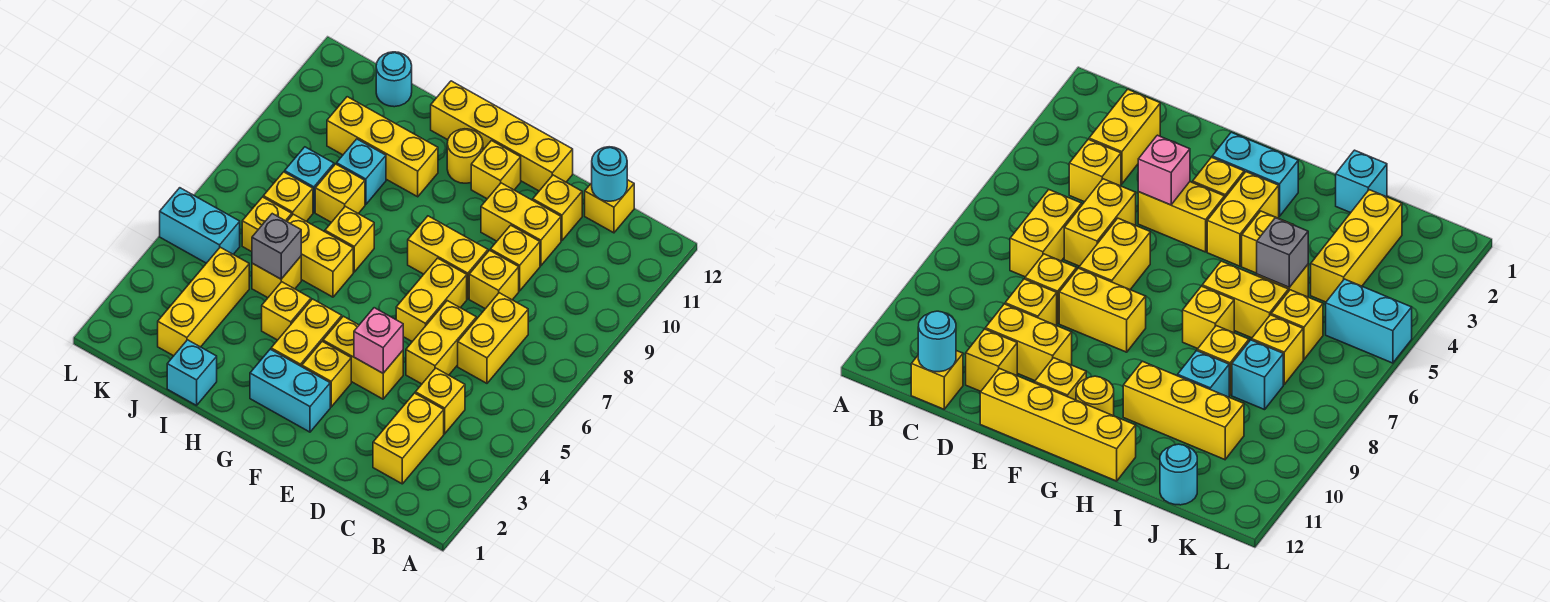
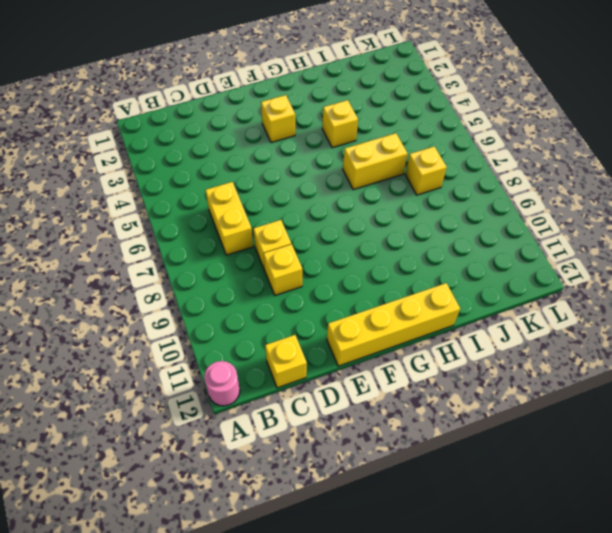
pink 1x1 round brick [204,361,240,406] -> none
none -> yellow 1x2 brick [373,393,444,484]
none -> yellow 1x1 brick [415,368,465,434]
none -> yellow 1x2 brick [406,301,476,384]
none -> yellow 1x2 brick [481,183,561,266]

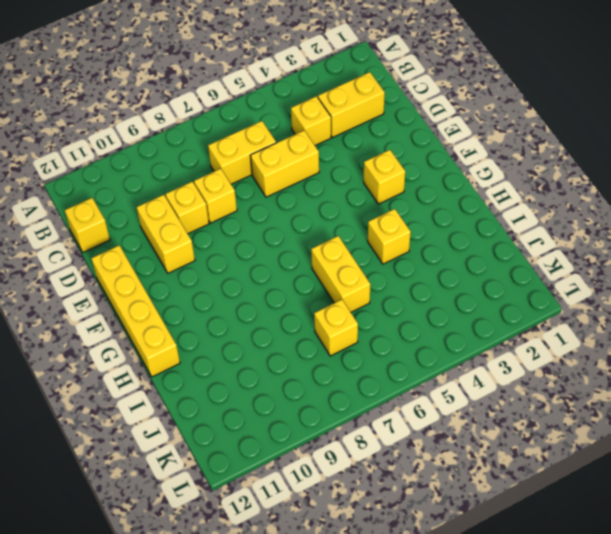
none -> yellow 1x1 brick [533,175,582,241]
none -> yellow 1x2 brick [323,316,403,399]
none -> yellow 1x2 brick [396,258,467,342]
none -> yellow 1x2 brick [408,216,488,299]

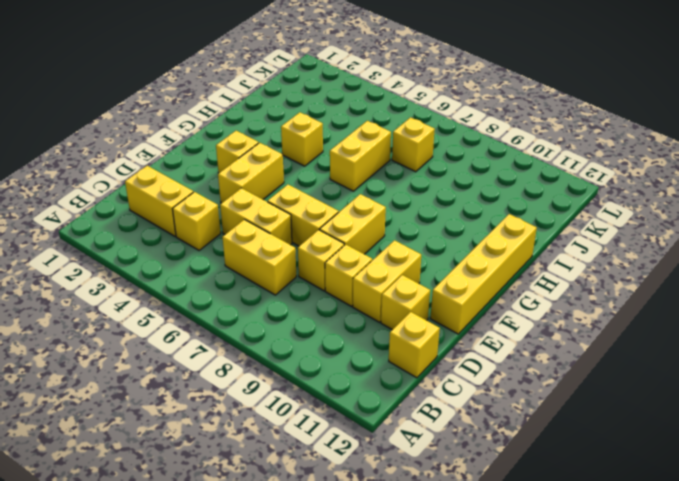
none -> cyan 1x2 brick [250,349,330,432]
none -> yellow 1x1 brick [471,141,521,199]
none -> yellow 1x2 brick [271,299,342,367]
none -> yellow 1x1 round brick [447,129,483,183]

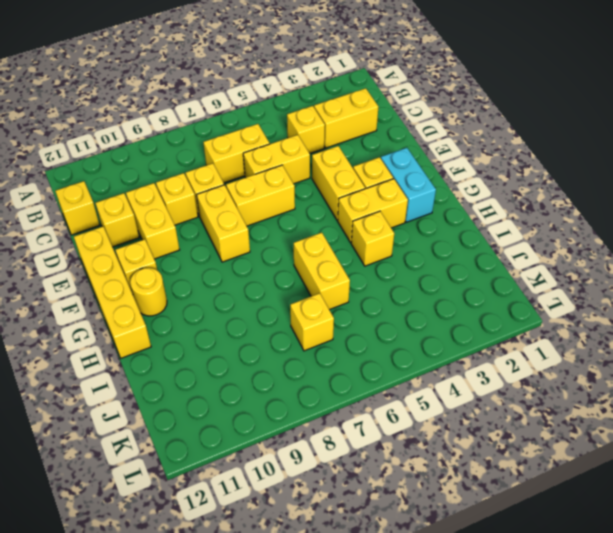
none -> yellow 1x1 brick [325,206,374,272]
none -> yellow 1x3 brick [327,97,438,197]
none -> cyan 1x1 brick [167,340,217,405]
none -> yellow 1x1 brick [252,257,301,298]

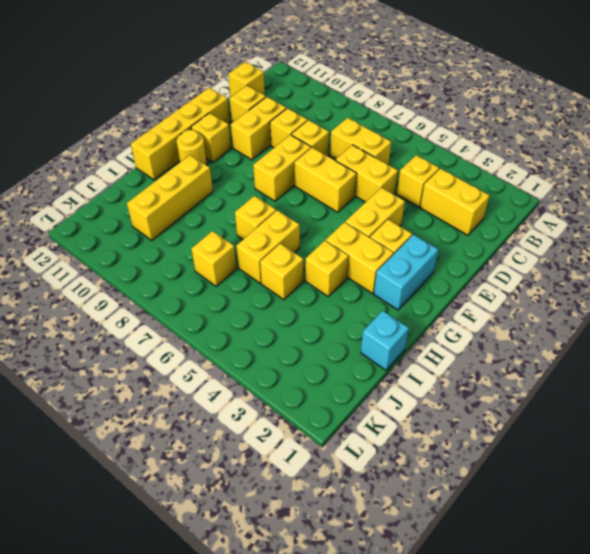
none -> yellow 1x1 brick [315,164,365,222]
none -> cyan 1x1 brick [337,139,386,205]
none -> yellow 1x3 brick [158,247,249,356]
none -> yellow 1x1 brick [242,197,292,252]

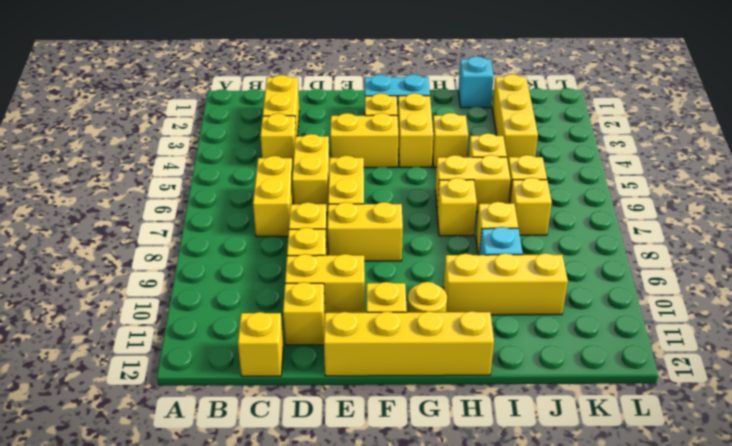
none -> cyan 1x1 brick [285,147,334,212]
none -> cyan 1x1 round brick [376,52,412,107]
none -> cyan 1x2 brick [160,188,240,263]
none -> cyan 1x1 round brick [592,147,627,201]

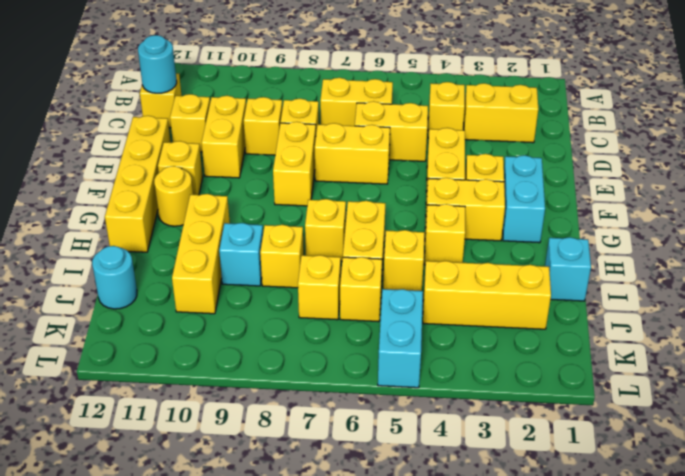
none -> cyan 1x1 brick [285,147,334,212]
none -> pink 1x1 brick [354,308,403,373]
none -> grey 1x1 brick [252,214,301,279]

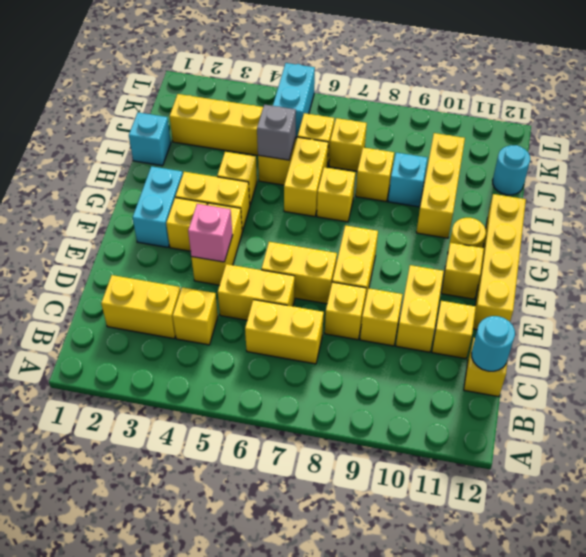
none -> cyan 1x1 brick [285,147,334,212]

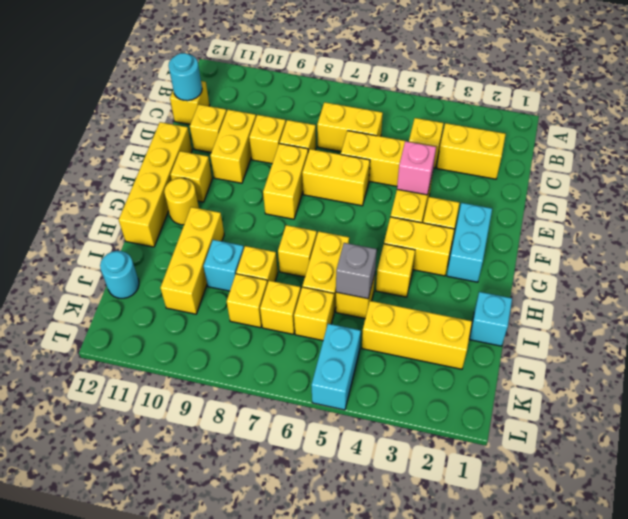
yellow 1x1 brick [227,274,267,328] -> cyan 1x1 brick [285,147,334,212]

